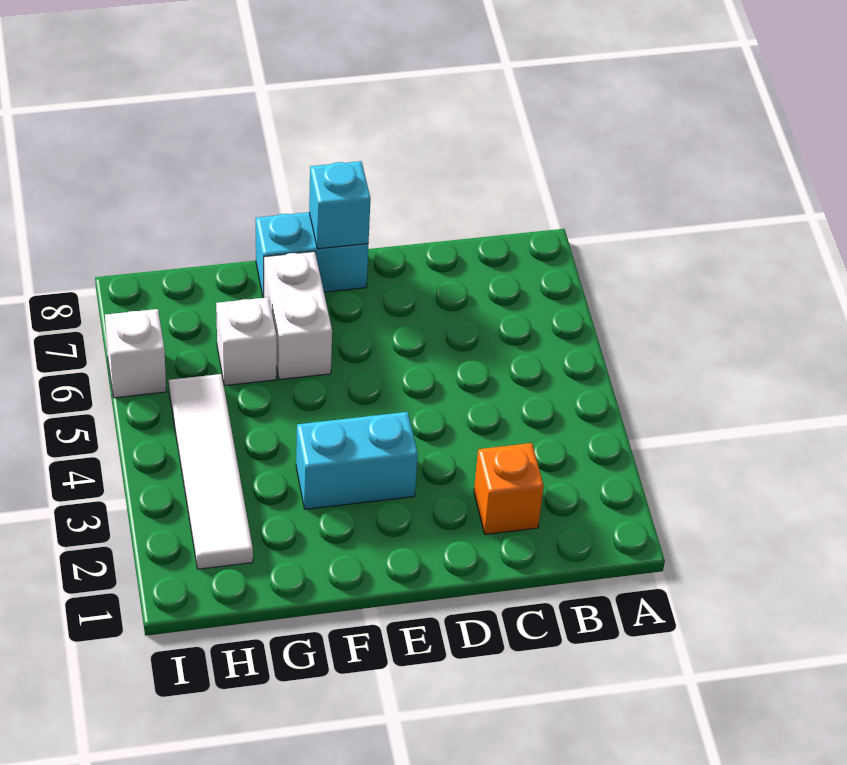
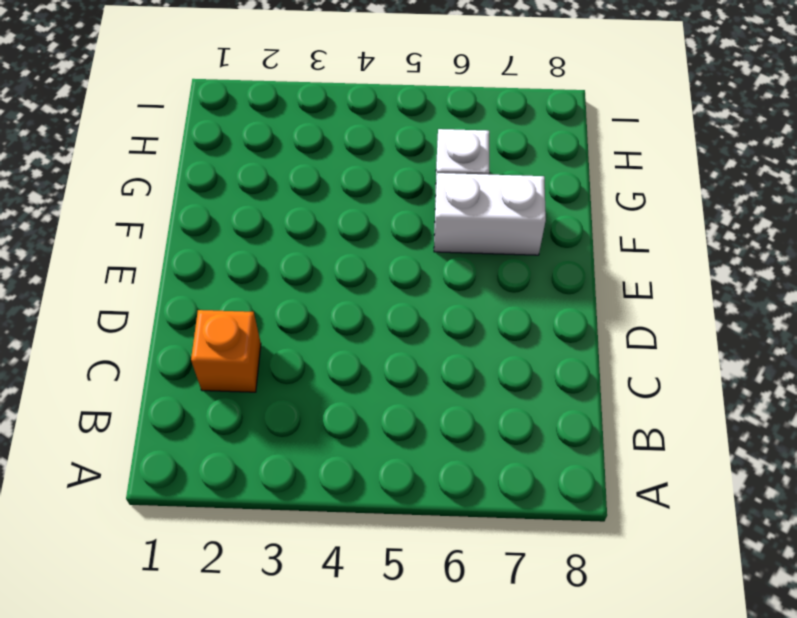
none -> cyan 1x2 brick [296,412,418,509]
none -> cyan 1x2 brick [256,212,368,298]

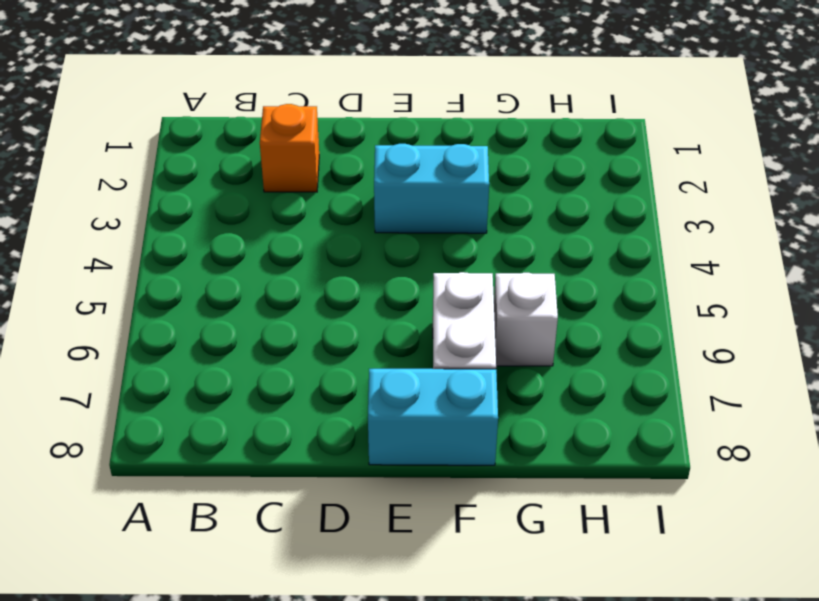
none -> white 1x4 tile [169,374,253,569]
none -> white 1x1 brick [105,309,166,398]

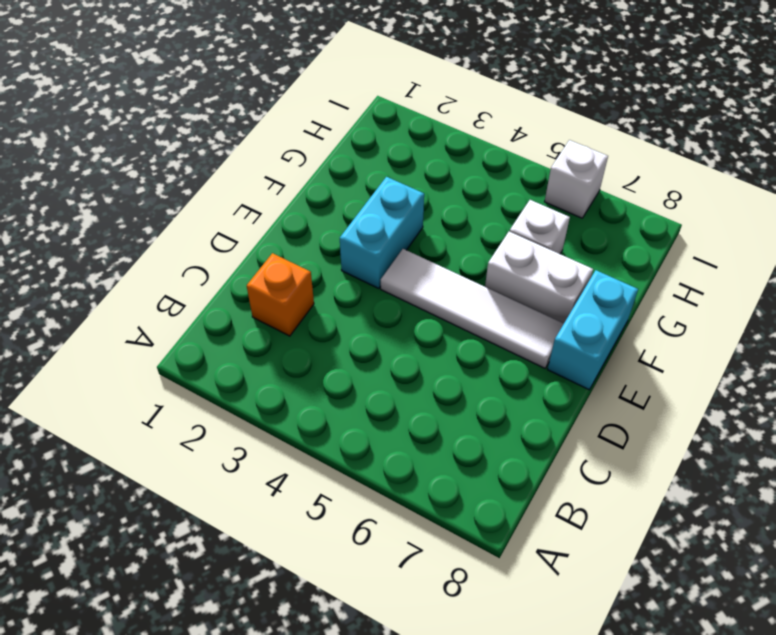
white 1x4 tile [381,249,564,368] -> white 1x4 tile moved to [169,374,253,569]
none -> cyan 1x1 brick [309,161,371,249]

